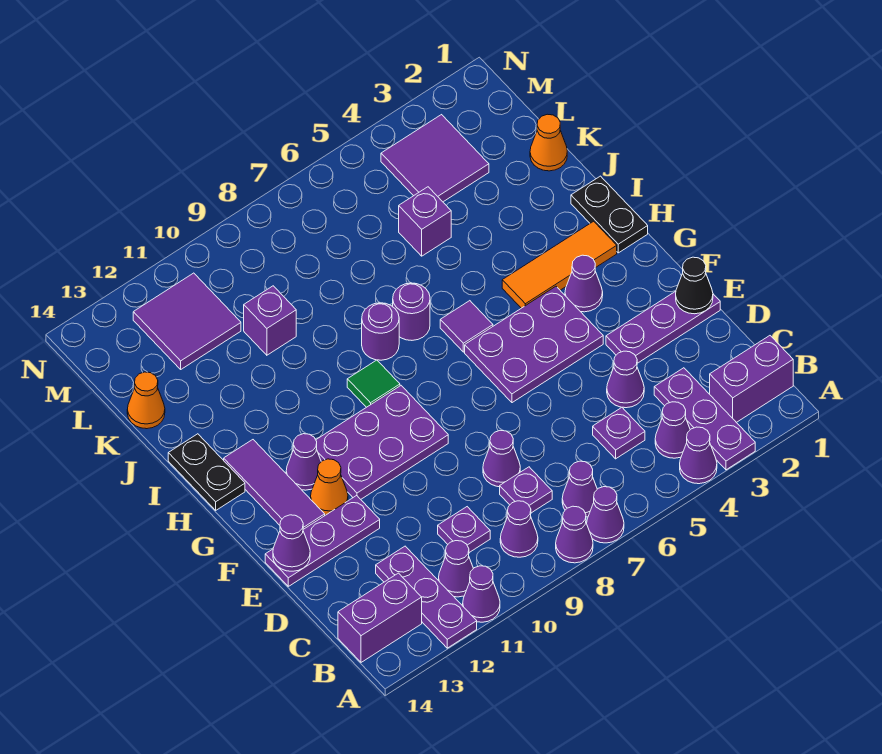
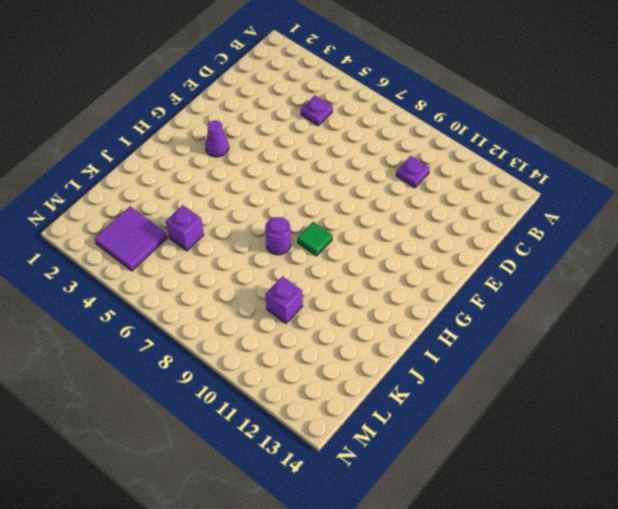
none -> purple 1x3 plate [654,368,755,470]
none -> purple 1x1 cone [680,427,717,484]
none -> purple 1x1 cone [587,487,624,543]
none -> purple 1x1 cone [556,506,593,563]

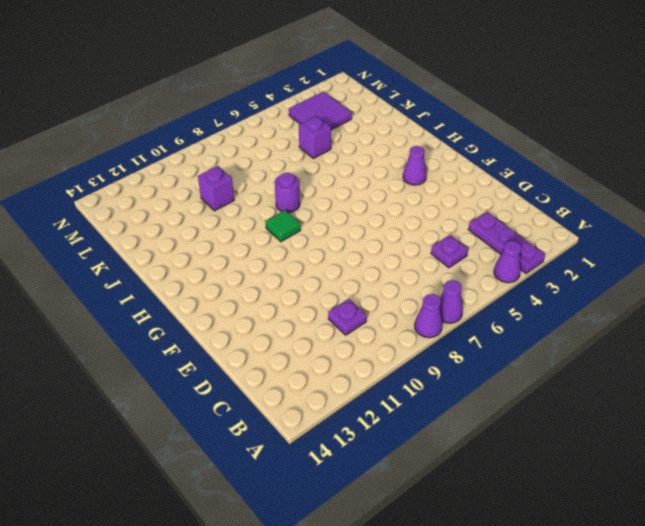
none -> purple 1x1 cone [463,566,500,622]
none -> purple 1x3 plate [376,546,477,648]
none -> purple 1x2 brick [710,336,793,422]
none -> purple 1x1 cone [655,402,690,458]

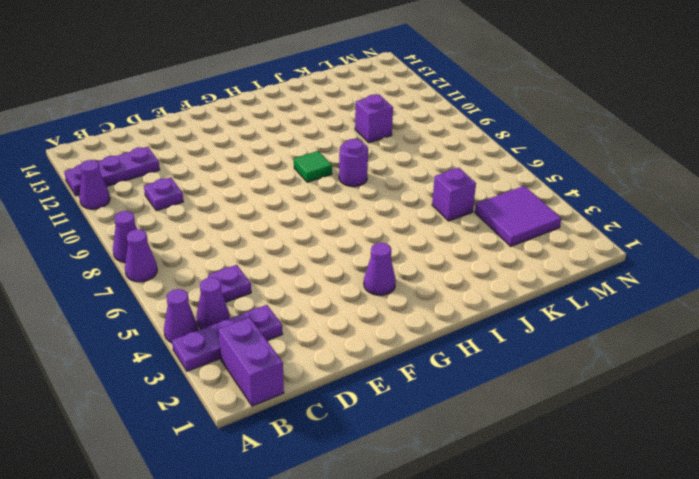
none -> purple 1x1 cone [562,461,597,517]
none -> purple 1x1 cone [500,501,538,557]
none -> purple 1x1 cone [439,541,473,597]
none -> purple 1x2 brick [338,573,422,662]

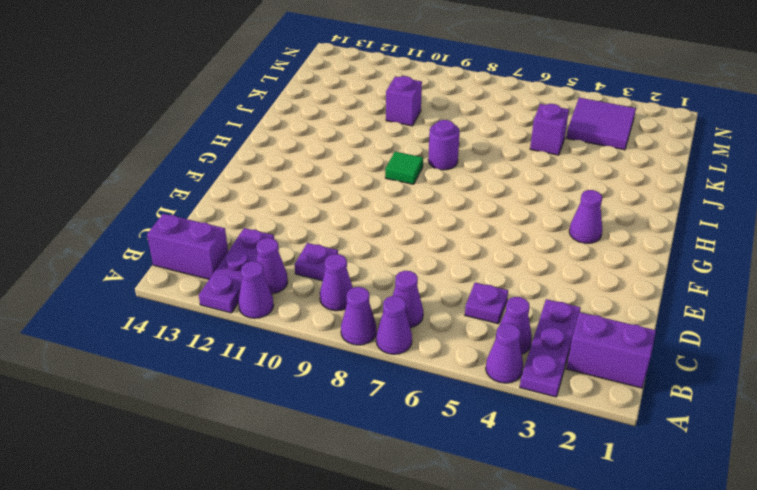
none -> purple 1x1 plate [500,467,552,513]
none -> purple 1x1 cone [607,351,644,408]
none -> purple 1x1 cone [483,430,520,487]
none -> purple 1x3 plate [606,291,720,363]

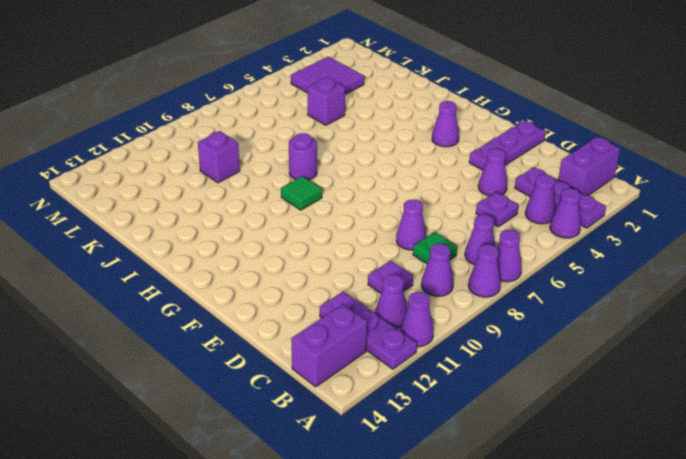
green 1x1 plate [413,232,457,264] -> purple 1x1 plate [500,467,552,513]
none -> purple 1x3 plate [265,496,380,586]
none -> purple 2x3 plate [465,286,603,403]
none -> purple 2x3 plate [316,386,448,499]
none -> orange 1x1 cone [311,459,348,515]

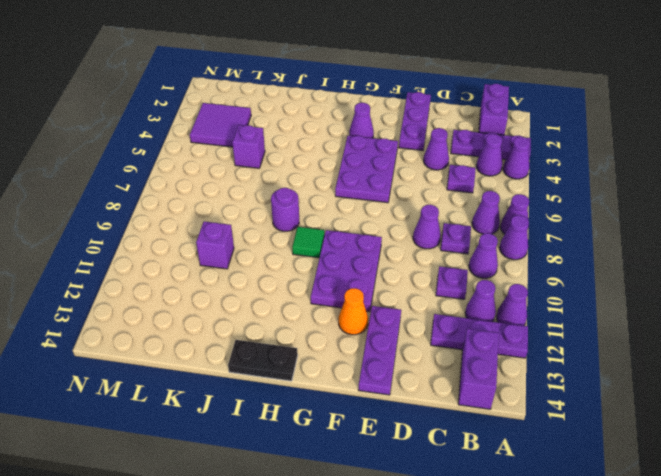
none -> purple 1x3 tile [224,440,325,529]
none -> purple 1x1 cone [286,434,321,490]
none -> black 1x2 plate [571,176,648,253]
none -> orange 1x3 tile [502,221,617,308]

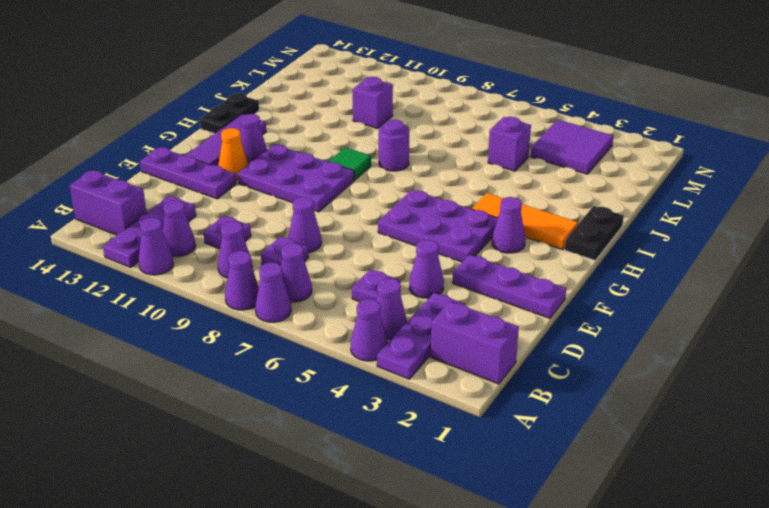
none -> purple 1x1 tile [440,301,493,352]
none -> purple 1x1 round brick [393,283,430,340]
none -> orange 1x1 cone [530,114,567,171]
none -> orange 1x1 cone [127,372,165,429]

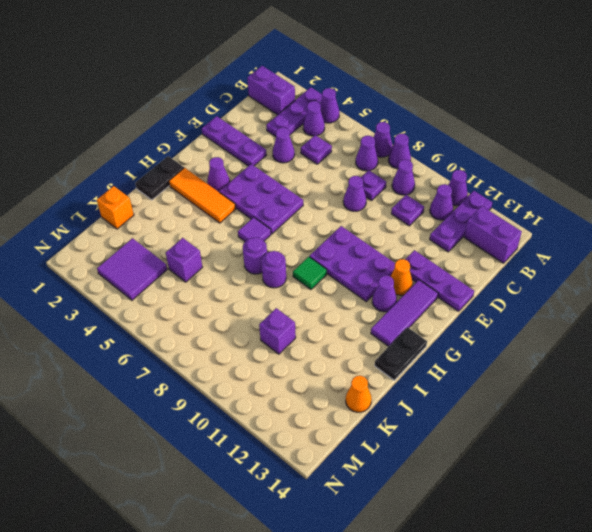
orange 1x1 brick [97,186,134,229] -> orange 1x1 cone [530,114,567,171]
none -> purple 2x2 tile [133,273,241,369]
none -> black 1x1 cone [676,257,713,314]
none -> purple 1x1 cone [273,515,310,571]

